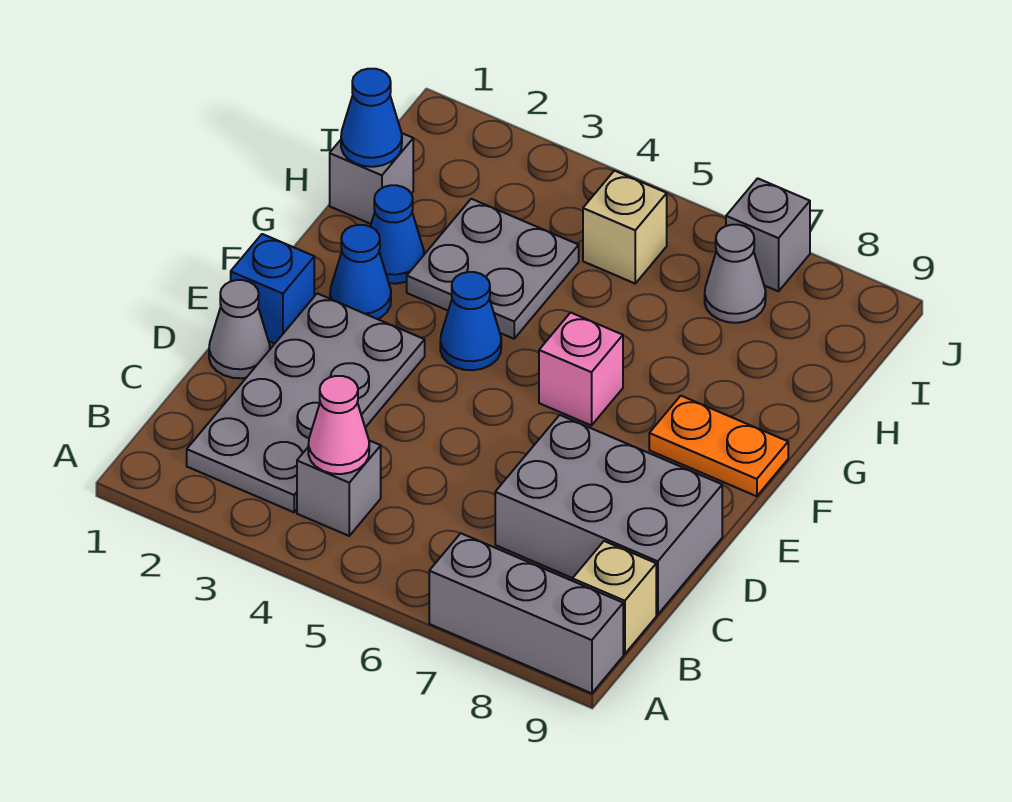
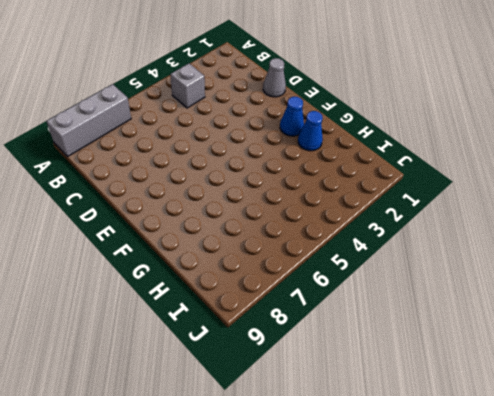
none -> grey 2x4 plate [187,293,425,512]
none -> tan 1x1 brick [572,541,656,654]
none -> grey 2x3 brick [495,415,722,615]

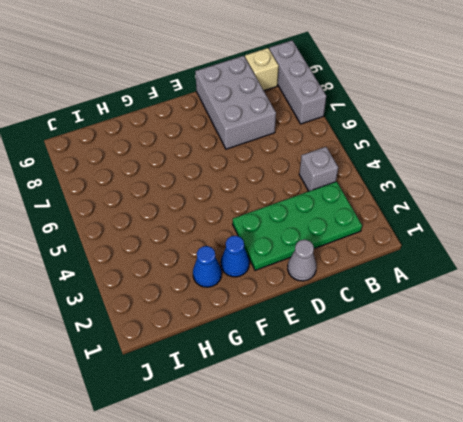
green 2x4 plate [233,182,362,270] -> grey 2x4 plate [187,293,425,512]
none -> blue 1x1 brick [231,234,314,343]
none -> blue 1x1 cone [440,272,501,370]
none -> pink 1x1 brick [539,313,623,426]

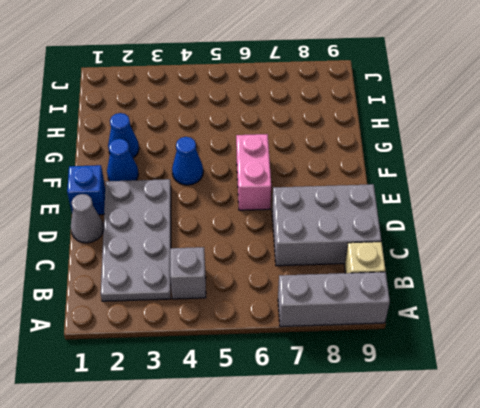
pink 1x2 brick [236,134,271,210] -> pink 1x1 brick [539,313,623,426]
none -> orange 1x2 plate [649,396,788,496]
none -> grey 2x2 plate [407,199,579,339]
none -> grey 1x1 brick [330,133,413,224]

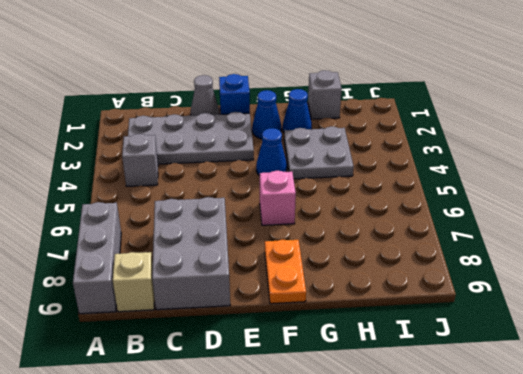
none -> tan 1x1 brick [583,171,667,283]
none -> grey 1x1 cone [705,225,766,323]
none -> grey 1x1 brick [726,178,810,291]

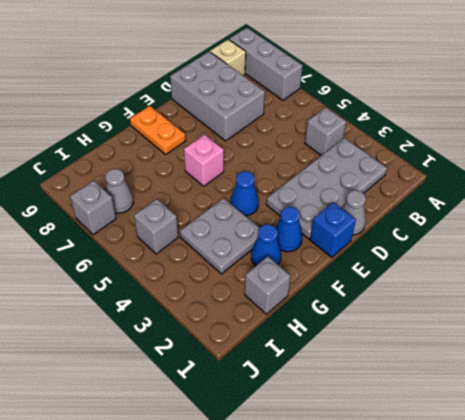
grey 1x1 brick [134,199,178,254] -> tan 1x1 brick [583,171,667,283]
none -> pink 1x1 cone [308,376,369,474]
none -> blue 1x1 cone [341,69,402,167]

